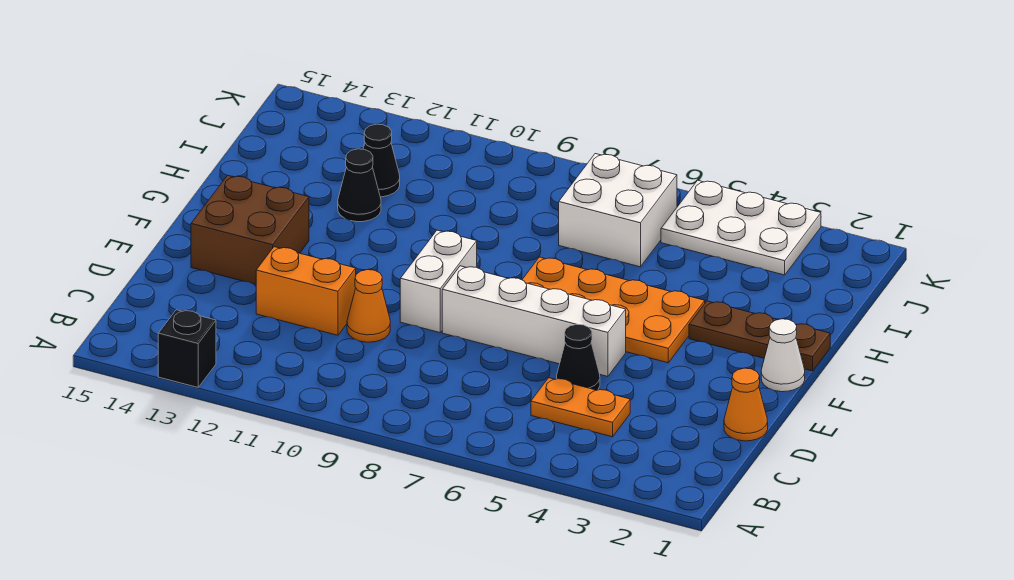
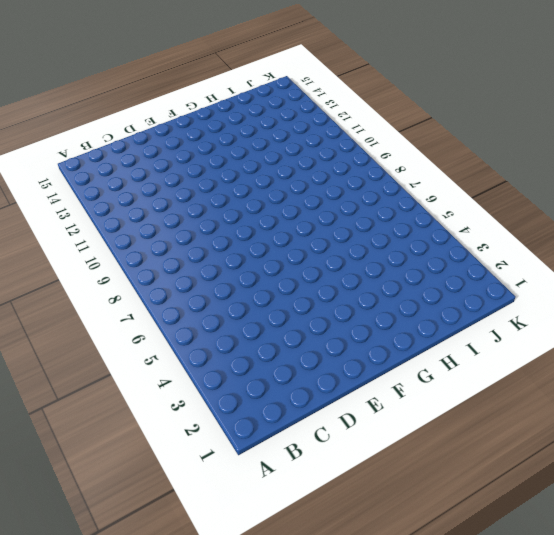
none -> black 1x1 brick [158,310,216,387]
none -> orange 1x2 plate [531,378,630,437]
none -> orange 1x1 cone [724,368,768,441]

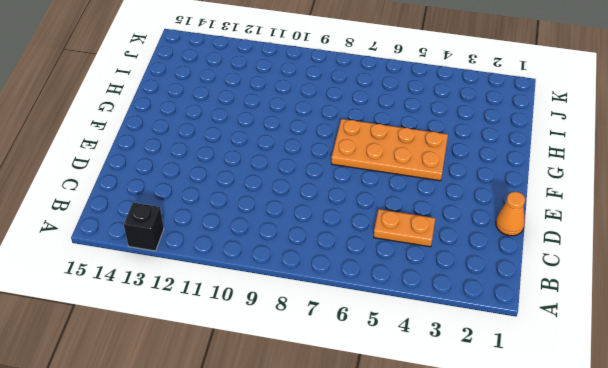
none -> black 1x1 cone [557,324,600,390]
none -> orange 1x1 cone [347,270,390,342]
none -> orange 1x2 brick [256,247,356,335]

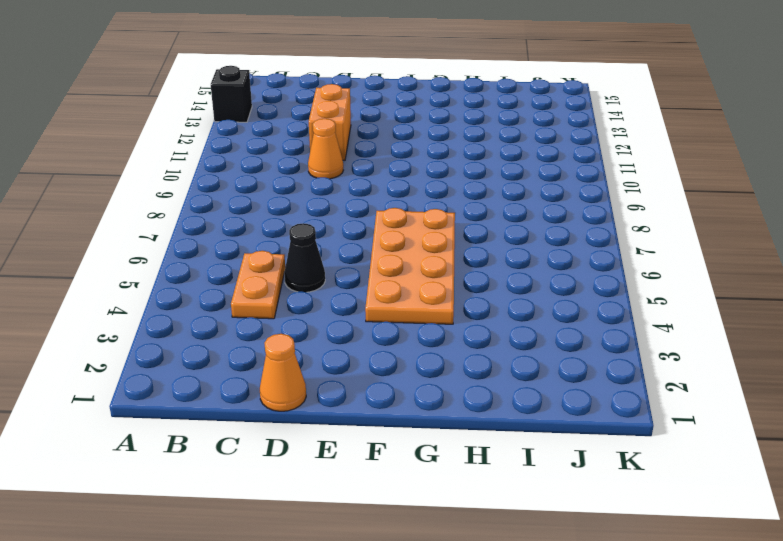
none -> white 1x4 brick [442,266,626,377]
none -> white 1x2 brick [400,230,477,333]
none -> brown 2x2 brick [191,175,309,284]

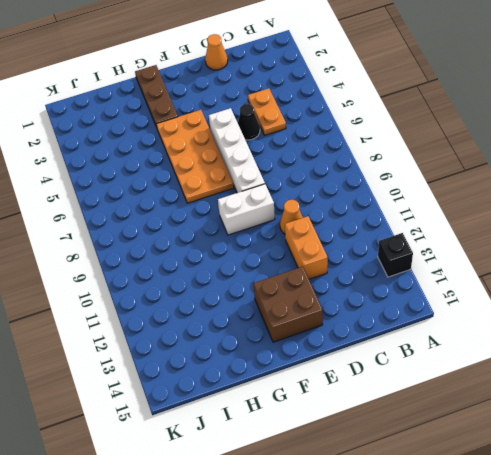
none -> white 1x1 cone [761,319,805,392]
none -> black 1x1 cone [338,149,381,222]
none -> white 2x2 brick [559,154,677,267]

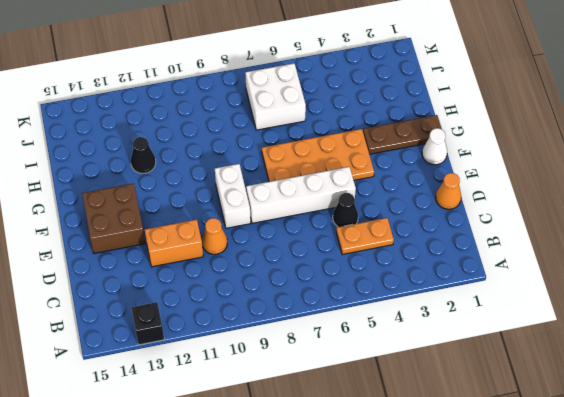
none -> black 1x1 cone [363,124,400,197]
none -> white 2x3 plate [661,180,821,275]

